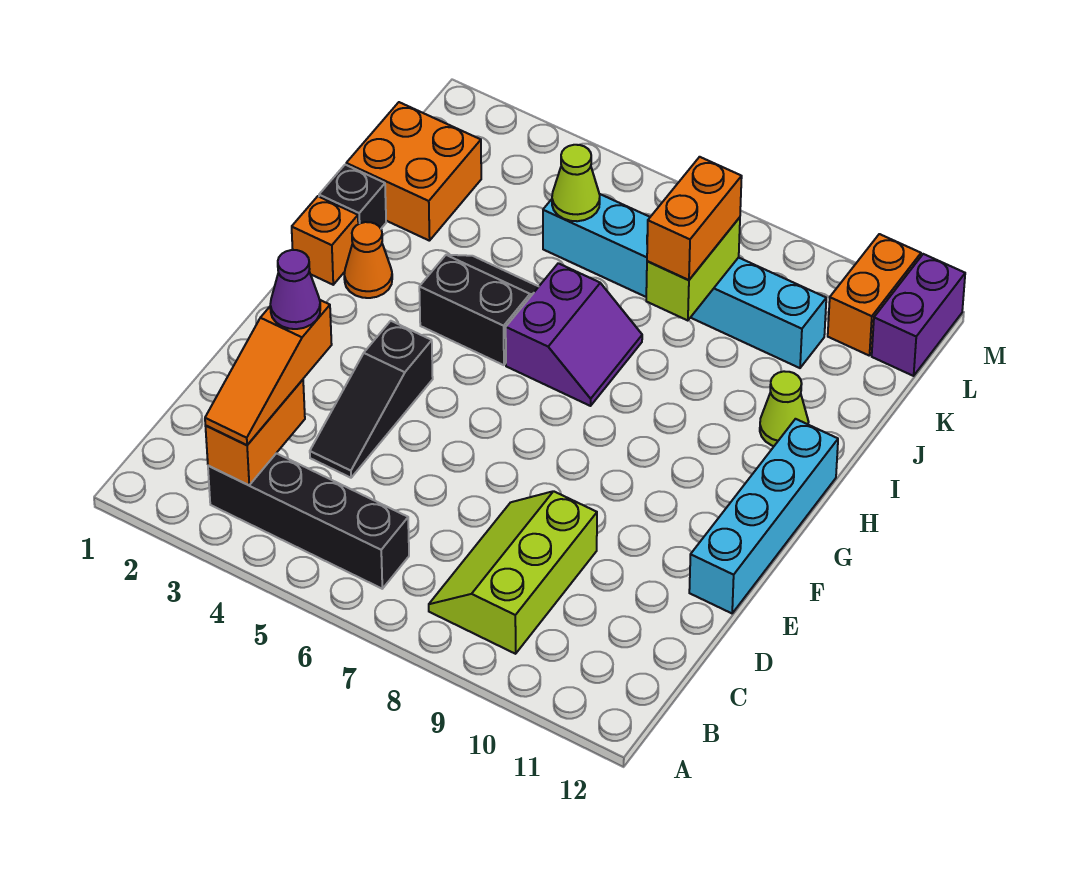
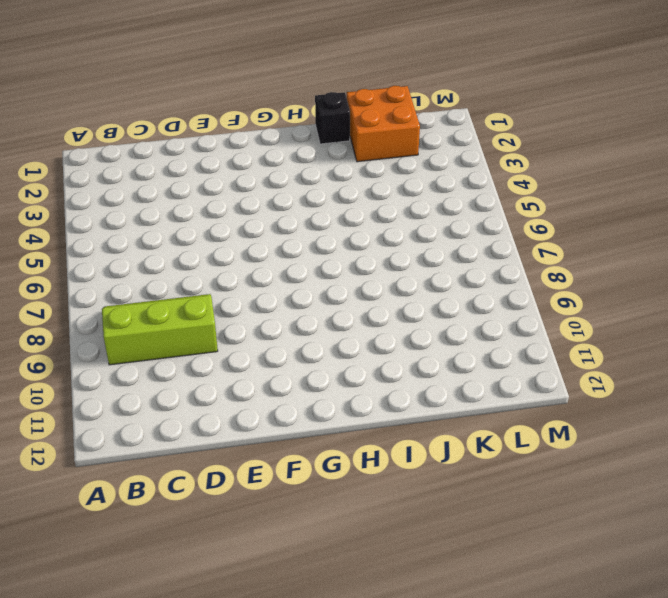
none -> black 1x4 brick [208,453,409,589]
none -> black 1x3 slope [310,321,433,478]
none -> cyan 1x4 brick [689,419,838,613]

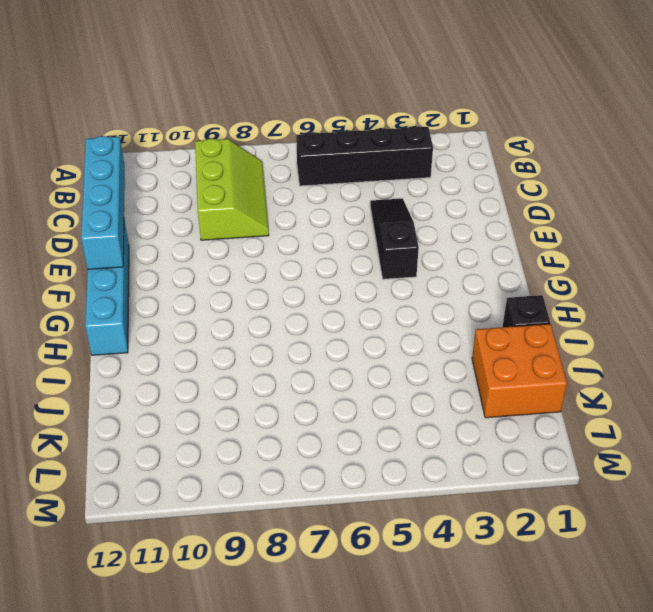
cyan 1x4 brick [81,136,125,269] -> none
none -> orange 1x1 brick [292,196,358,285]
none -> orange 1x1 cone [344,222,392,298]
none -> black 2x2 slope [419,255,539,365]

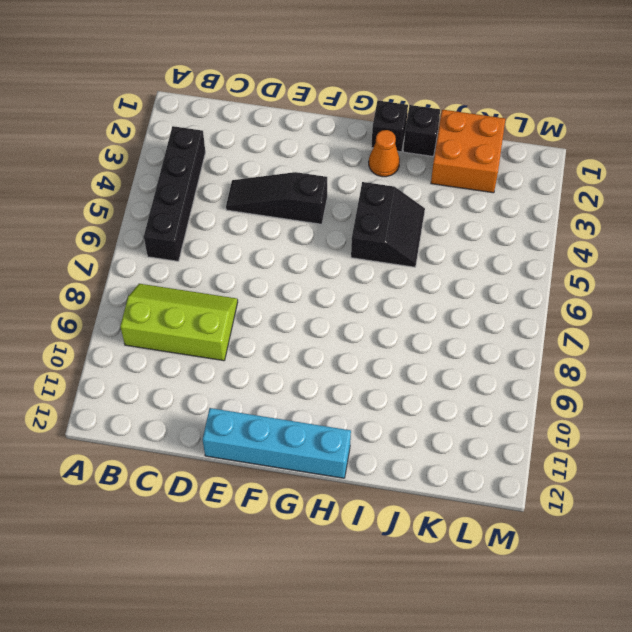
black 1x1 brick [371,101,408,152] -> orange 1x1 brick [292,196,358,285]
none -> purple 2x2 slope [506,263,642,406]
none -> lime 1x1 cone [760,371,809,446]
none -> cyan 1x6 brick [543,194,826,368]

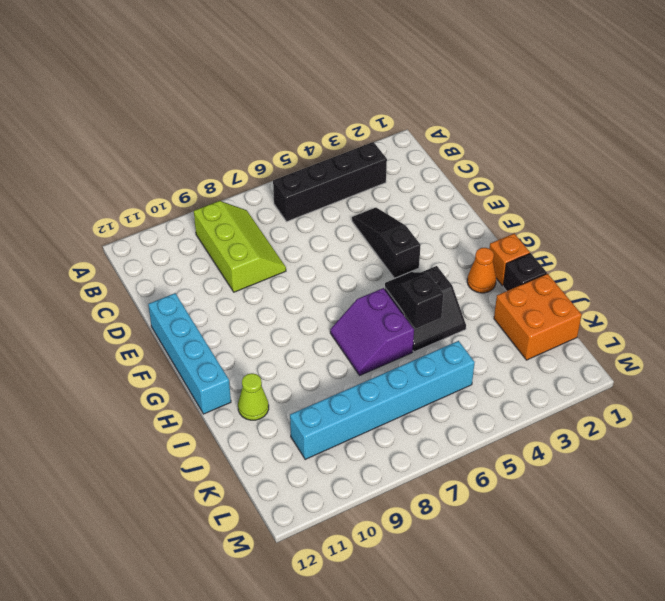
black 1x2 slope [385,272,443,328] -> none
none -> orange 1x2 brick [828,234,921,356]
none -> purple 1x2 brick [872,254,965,376]
none -> orange 1x2 brick [206,380,305,485]

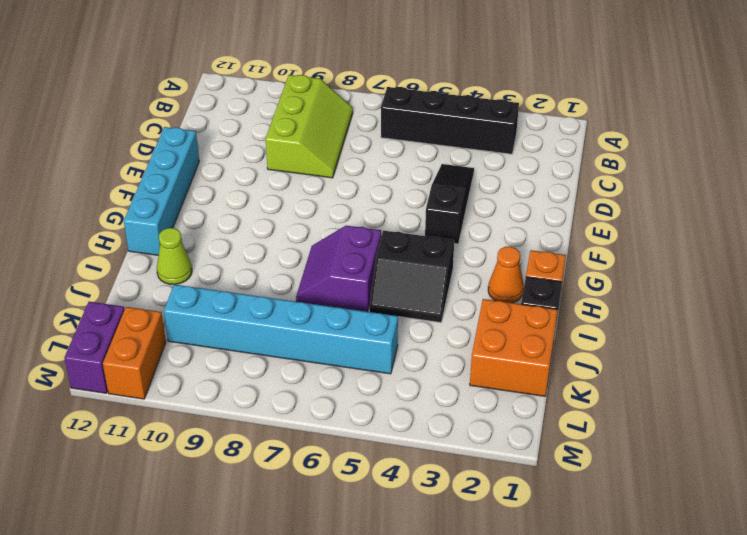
none -> orange 1x2 brick [206,380,305,485]
none -> lime 1x2 brick [646,217,740,321]
none -> lime 1x1 cone [552,145,600,221]

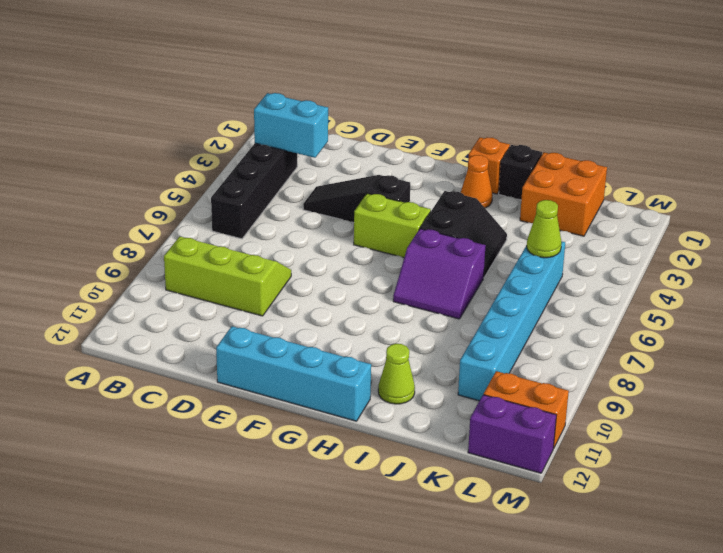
cyan 1x2 brick [254,93,328,158] -> orange 1x2 brick [206,380,305,485]
lime 1x2 brick [354,193,431,258] -> lime 1x2 brick moved to [646,217,740,321]
none -> orange 1x3 slope [205,300,332,445]
none -> orange 1x2 brick [647,157,742,280]
none -> purple 1x1 cone [270,250,320,329]

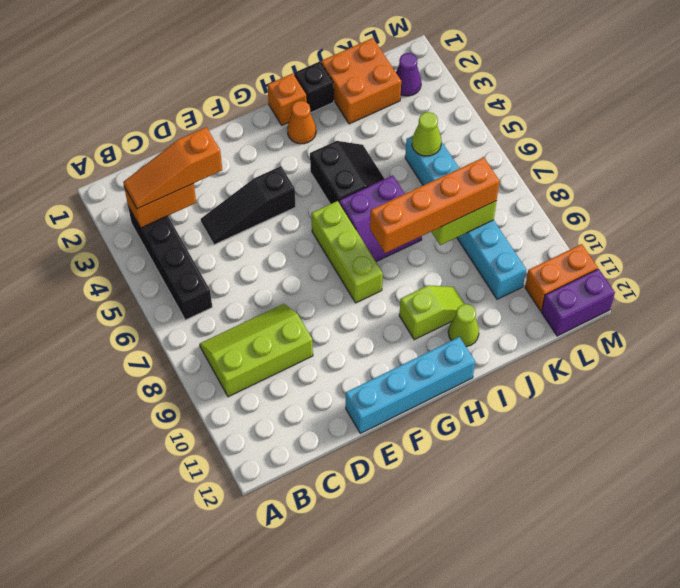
lime 1x3 brick [311,201,383,303] -> none
orange 1x4 brick [370,157,500,253] -> orange 1x2 brick [647,157,742,280]
lime 1x2 slope [399,285,464,340] -> none
purple 1x1 cone [396,53,421,96] -> purple 1x1 cone moved to [270,250,320,329]

